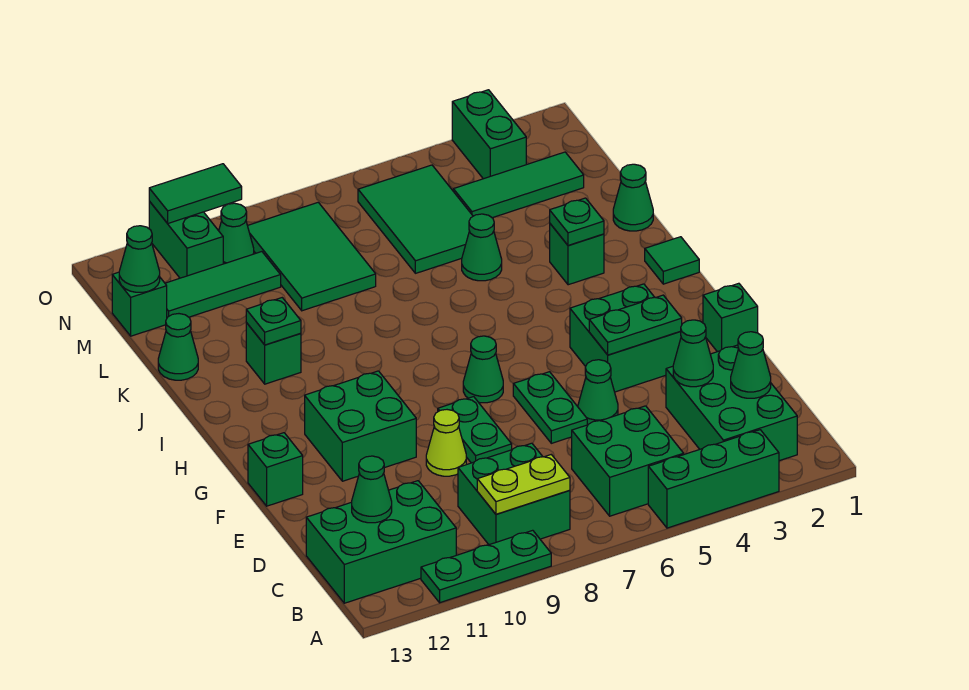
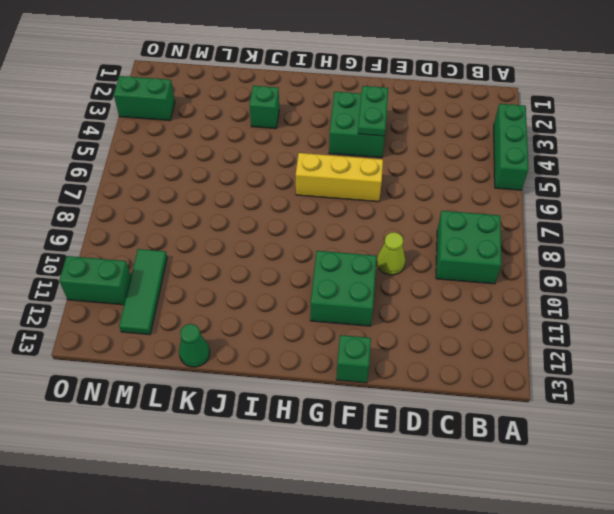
yellow 1x3 brick [296,153,383,202] -> green 1x2 plate [513,372,587,443]
none -> green 1x3 plate [421,530,551,603]
none -> green 2x3 brick [666,345,797,461]
none -> green 2x2 brick [572,406,684,516]
none -> green 2x3 brick [306,481,456,603]

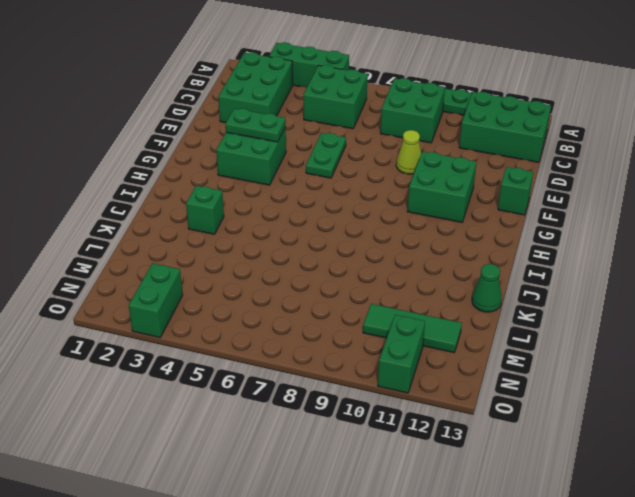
none -> green 1x1 cone [578,360,618,425]
none -> green 1x2 plate [438,397,512,463]
none -> green 1x1 brick [703,283,758,352]
none -> green 1x1 cone [463,336,503,403]

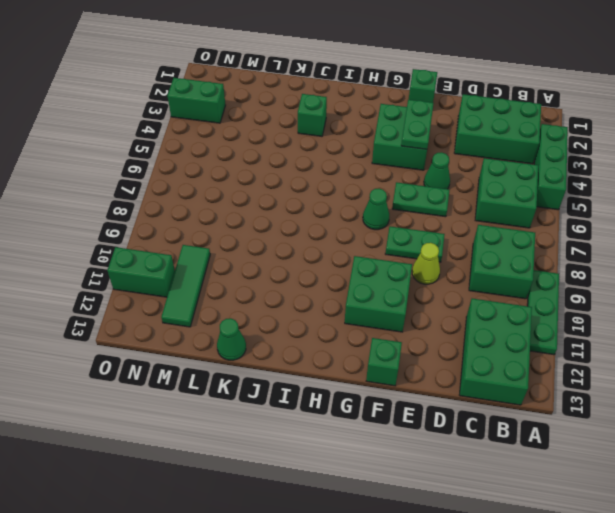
none -> green 1x1 tile [645,237,699,284]
none -> green 1x1 brick [246,323,301,384]
none -> green 1x1 cone [613,164,653,231]
none -> green 1x1 cone [462,214,502,281]

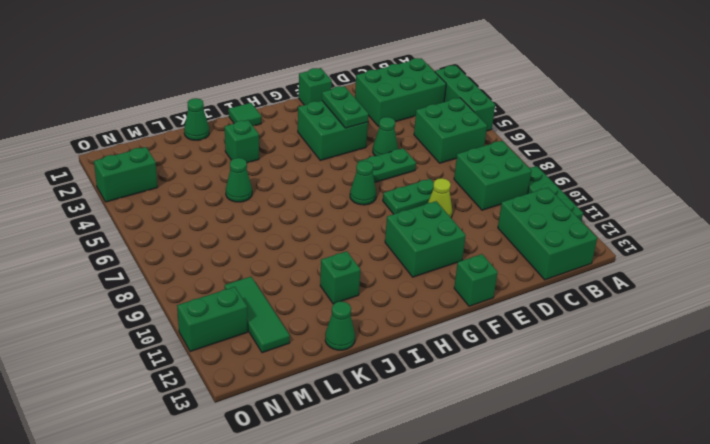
none -> green 2x3 tile [358,165,473,273]
none -> green 2x3 tile [248,202,376,311]
none -> green 1x3 tile [453,152,584,218]
none -> green 1x1 brick [112,272,167,336]

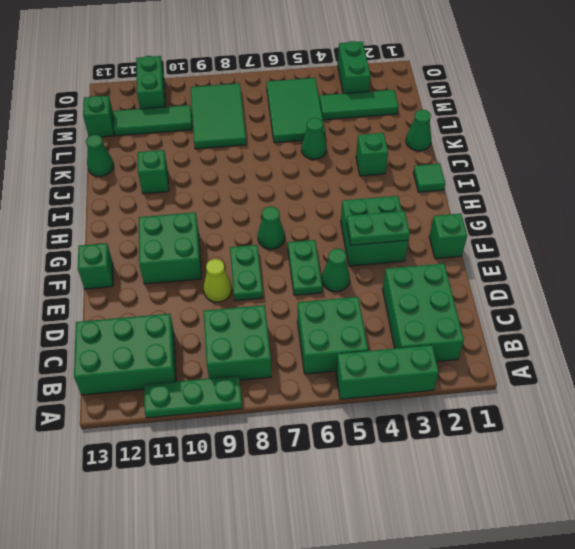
none -> green 1x1 cone [219,203,254,264]
none -> lime 1x2 plate [477,455,570,514]
none -> green 1x1 cone [731,332,771,398]
none -> green 1x1 cone [352,456,392,523]

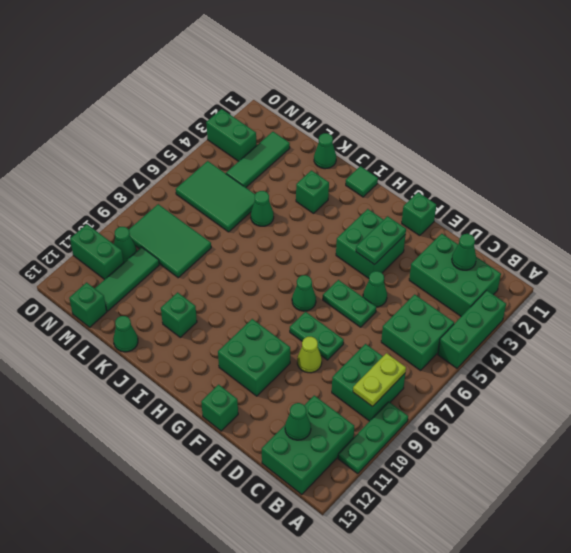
none -> green 1x1 cone [673,320,713,387]
none -> green 1x1 plate [550,198,604,245]
none -> green 1x1 plate [246,298,301,345]
none -> green 1x1 cone [119,226,160,292]

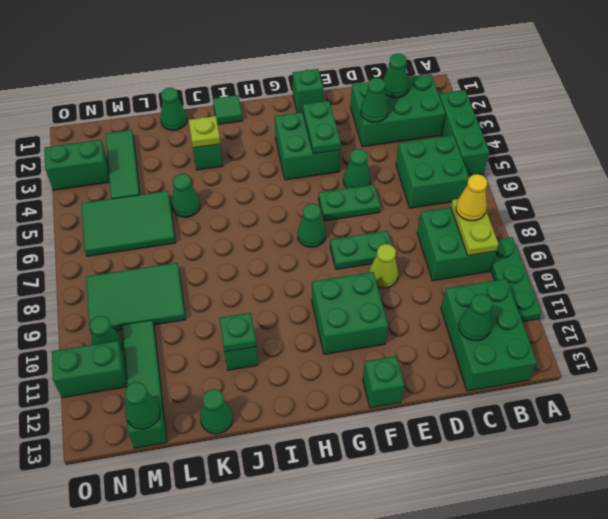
yellow 1x1 cone [456,174,487,221] -> none
lime 1x1 plate [189,116,220,148] -> green 1x1 plate [550,198,604,245]
none -> green 1x2 tile [149,164,242,223]

